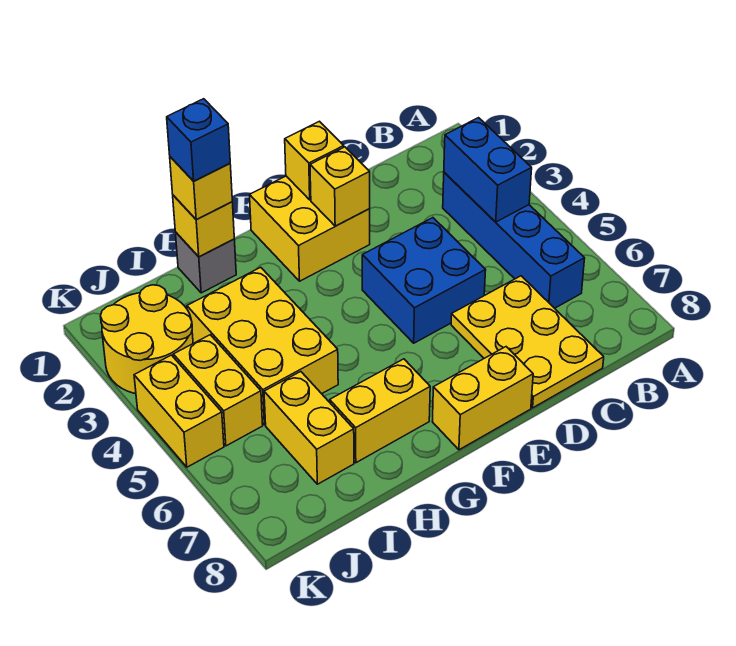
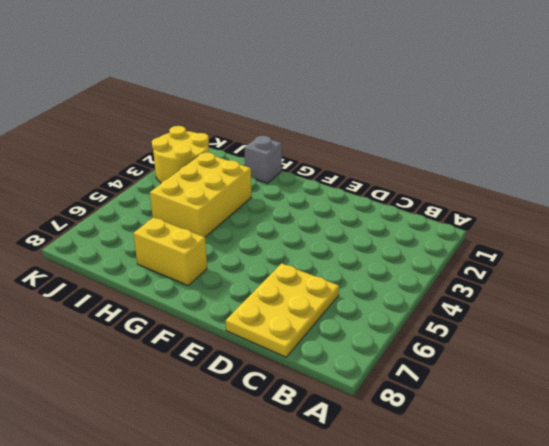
none -> blue 1x4 brick [443,172,585,308]
none -> blue 2x2 brick [362,218,486,343]
none -> yellow 2x2 brick [250,176,370,281]

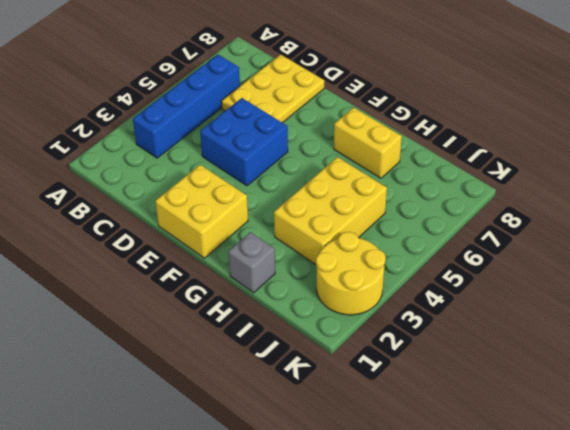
none -> yellow 1x2 brick [432,347,533,450]
none -> yellow 1x2 brick [264,372,354,484]
none -> yellow 1x2 brick [173,335,263,446]

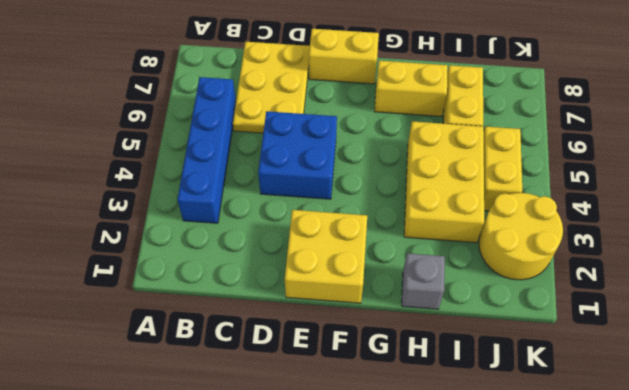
none -> yellow 1x2 brick [134,355,224,467]
none -> blue 1x2 brick [444,118,532,222]
none -> yellow 1x1 brick [285,121,344,200]

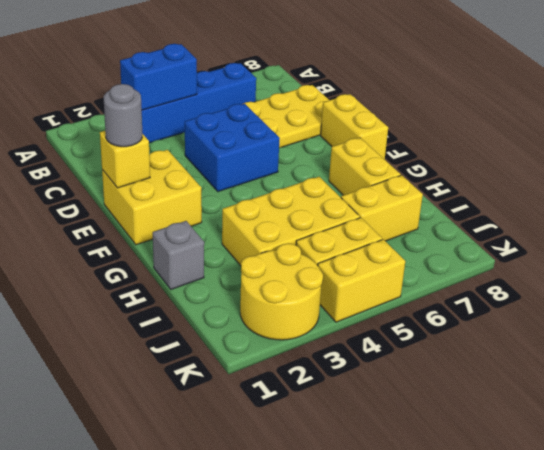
grey 1x1 round brick [104,84,142,147] -> none
none -> yellow 1x1 brick [310,147,370,226]
none -> yellow 1x1 brick [173,195,234,257]
none -> yellow 1x1 brick [170,157,232,220]

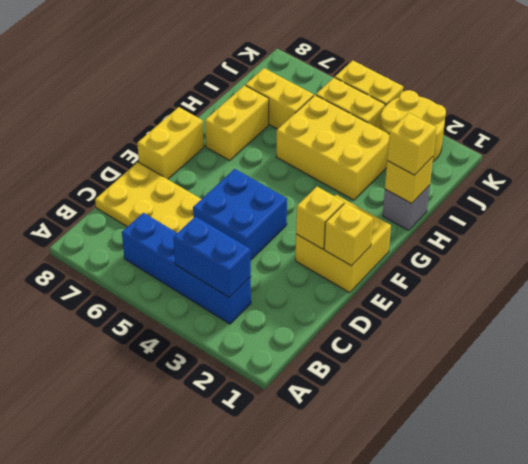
none -> blue 1x1 brick [167,99,230,181]

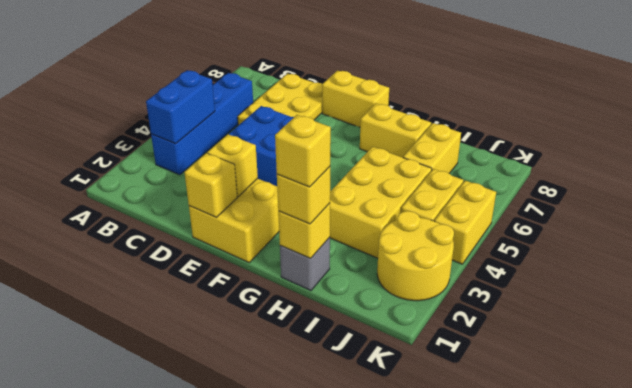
yellow 1x1 brick [275,115,331,187] -> blue 1x1 brick [167,99,230,181]

